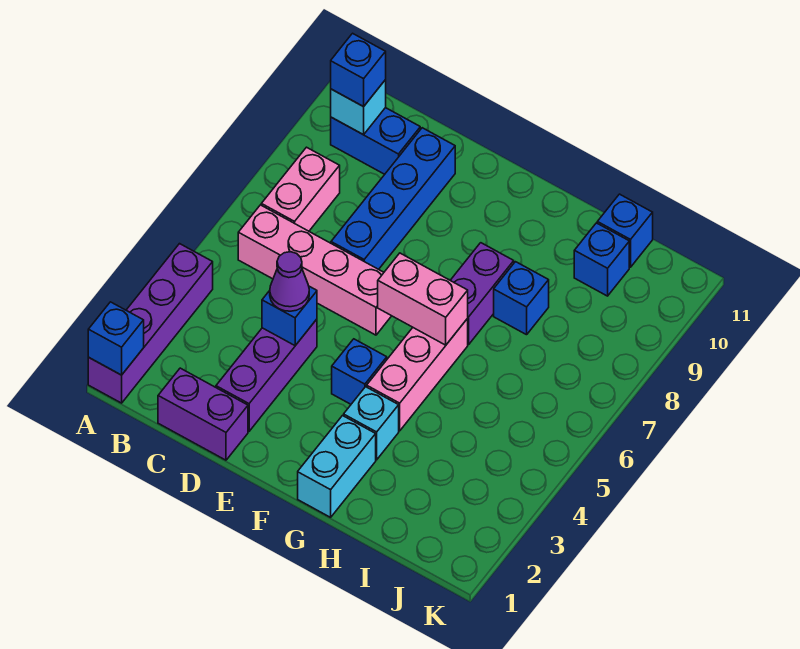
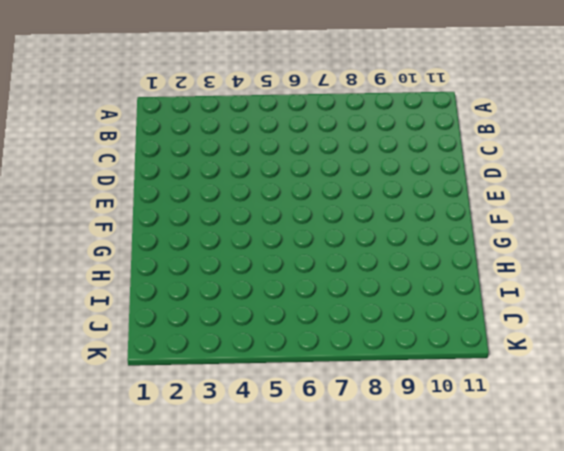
none -> purple 1x4 brick [88,244,213,403]
none -> pink 1x4 brick [238,205,391,335]
none -> pink 1x2 brick [261,147,340,231]

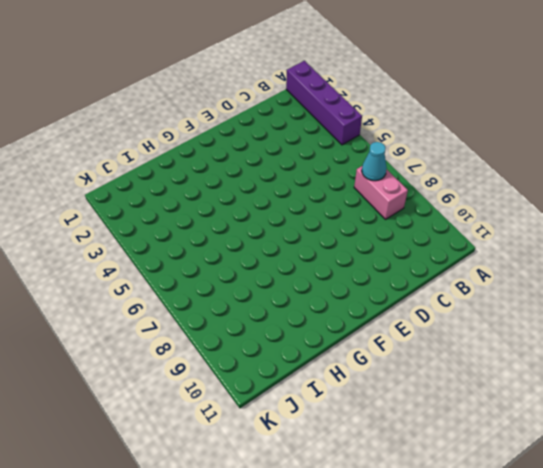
cyan 1x1 cone [362,142,387,181] -> none
none -> pink 1x4 brick [238,205,391,335]
none -> blue 1x2 brick [331,108,420,174]
none -> purple 1x2 brick [158,368,248,460]

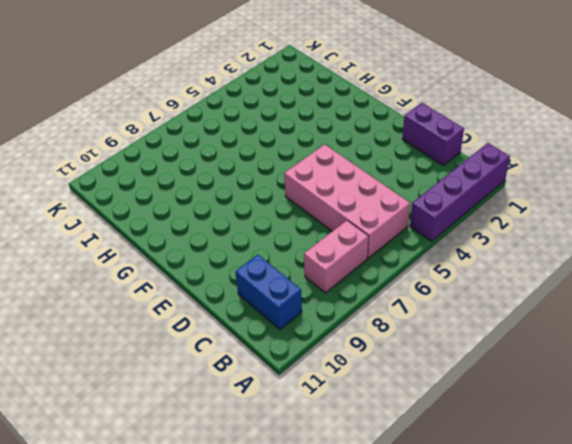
pink 2x4 brick [284,144,410,258] -> pink 1x4 brick [238,205,391,335]
none -> purple 1x3 brick [216,319,317,431]
none -> blue 1x4 brick [331,128,455,269]
none -> blue 1x1 brick [332,339,387,404]

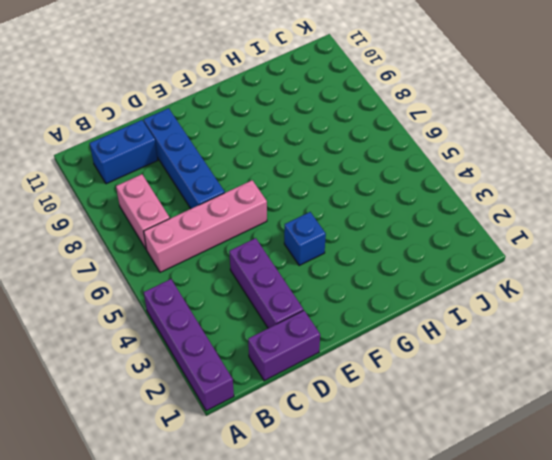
none -> cyan 1x2 brick [298,416,376,517]
none -> cyan 1x1 brick [344,387,399,460]
none -> pink 1x3 brick [367,319,468,431]

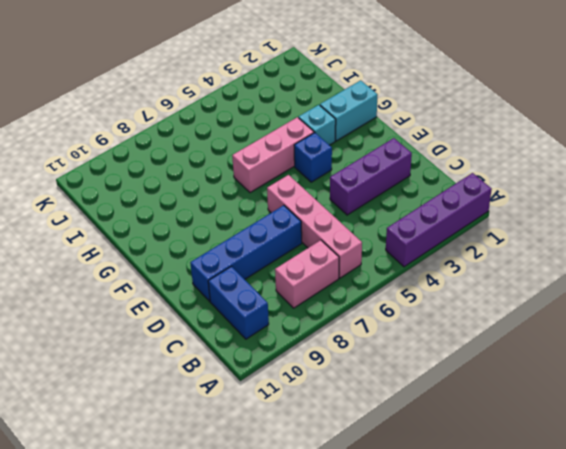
none -> purple 1x2 brick [158,368,248,460]
none -> purple 1x2 brick [450,243,514,344]
none -> blue 1x1 brick [494,262,549,335]

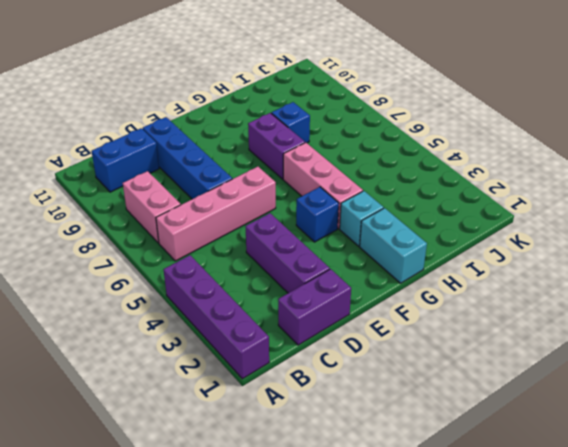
none -> blue 1x1 brick [574,223,629,296]
none -> blue 1x1 brick [597,194,653,267]
none -> blue 1x1 brick [88,302,144,375]

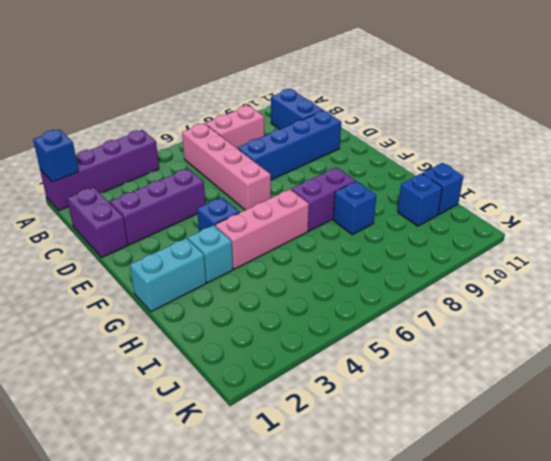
none -> cyan 1x1 brick [331,80,386,135]
none -> blue 1x1 brick [262,286,317,345]
none -> pink 1x2 brick [378,253,468,345]

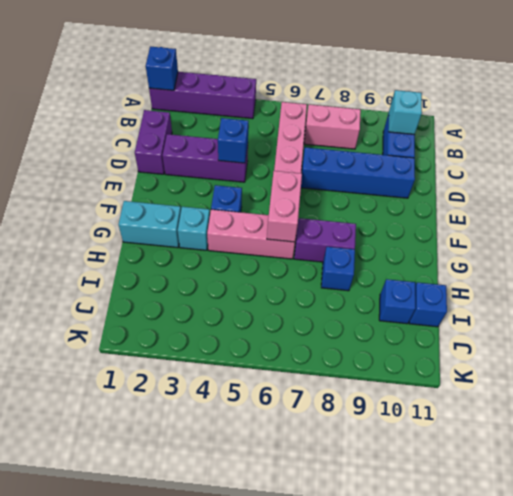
none -> blue 1x1 brick [331,33,386,107]
none -> purple 1x1 cone [270,252,309,311]

